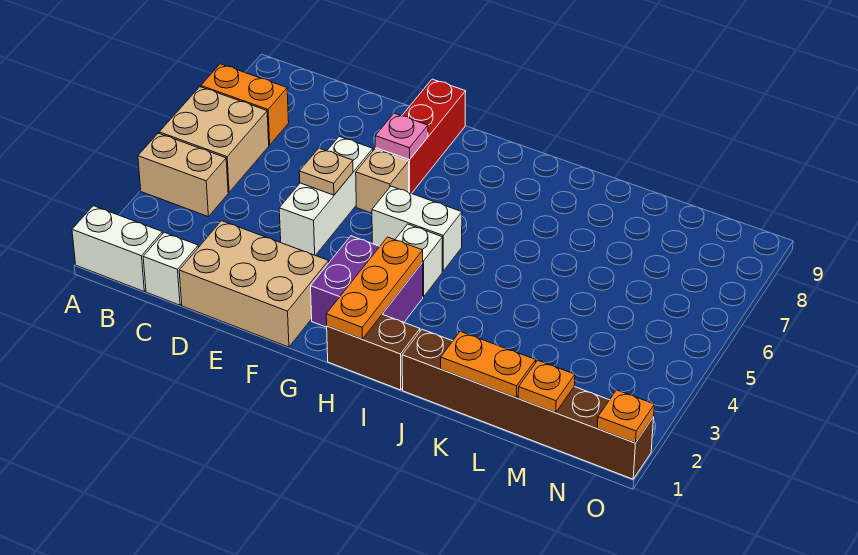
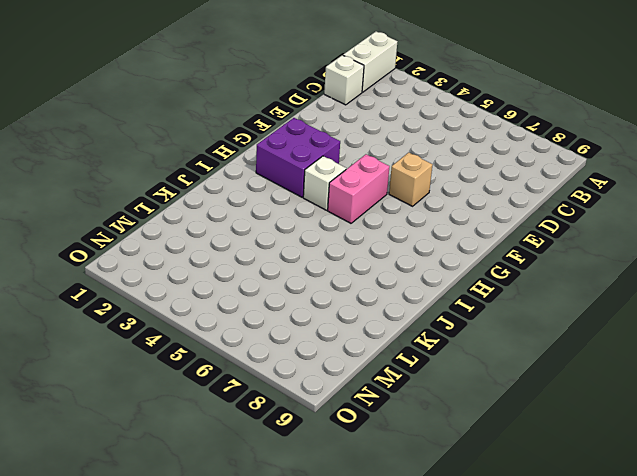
pink 1x2 brick [328,154,390,223] -> white 1x2 brick [372,186,462,271]
none -> tan 1x2 brick [138,133,228,216]
none -> tan 2x2 brick [159,87,269,192]
none -> orange 1x2 brick [201,64,289,145]

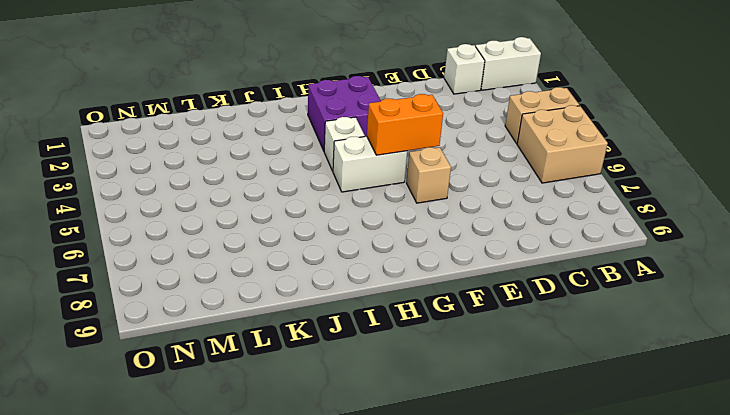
orange 1x2 brick [367,94,443,155] -> orange 1x2 brick moved to [201,64,289,145]
none -> tan 2x3 brick [179,221,329,347]
none -> white 1x3 brick [279,137,373,255]
none -> red 1x3 brick [375,79,466,194]

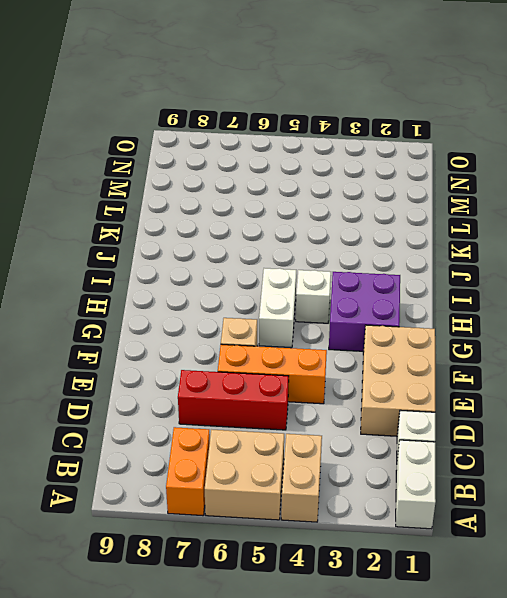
red 1x3 brick [178,370,289,430] -> red 1x3 brick moved to [375,79,466,194]
orange 1x3 brick [218,344,327,404] -> white 1x3 brick [279,137,373,255]
none -> brown 1x2 brick [327,314,420,390]
none -> brown 1x6 brick [402,329,654,479]
none -> tan 1x1 plate [299,148,353,195]

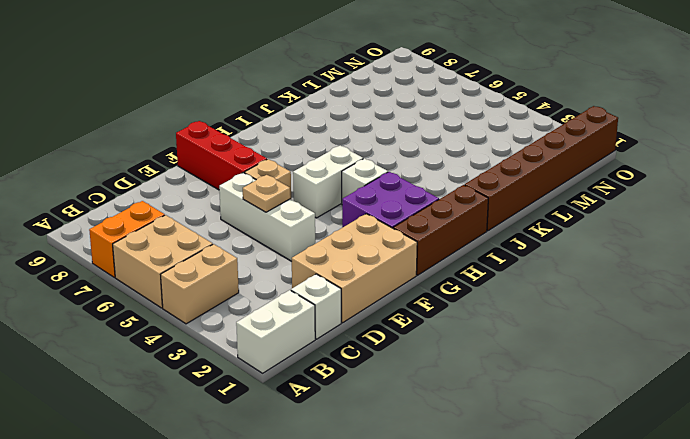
brown 1x3 brick [393,185,488,275] -> brown 1x2 brick [327,314,420,390]
none -> pink 1x1 plate [375,113,428,160]
none -> orange 1x3 plate [326,237,423,339]
none -> orange 1x2 plate [441,331,536,397]

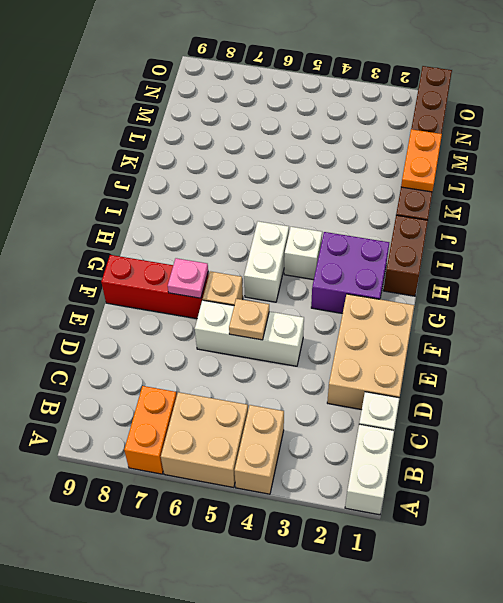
none -> orange 1x3 plate [326,237,423,339]
none -> orange 1x1 plate [518,360,575,413]
none -> orange 1x1 plate [597,390,654,443]

